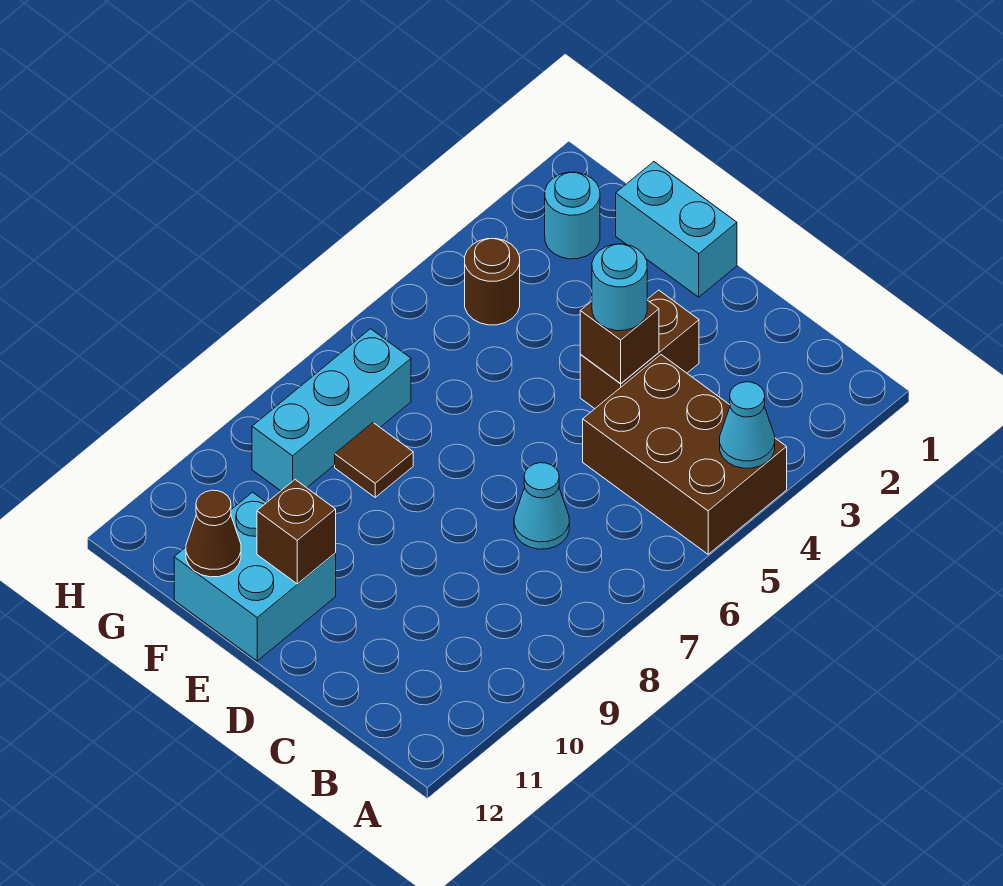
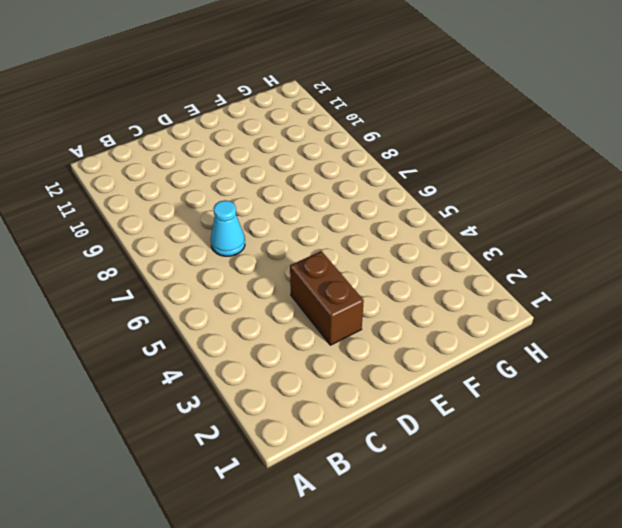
none -> brown 2x3 brick [583,355,787,554]
none -> cyan 1x2 brick [616,162,737,297]
none -> cyan 2x2 brick [174,492,336,661]

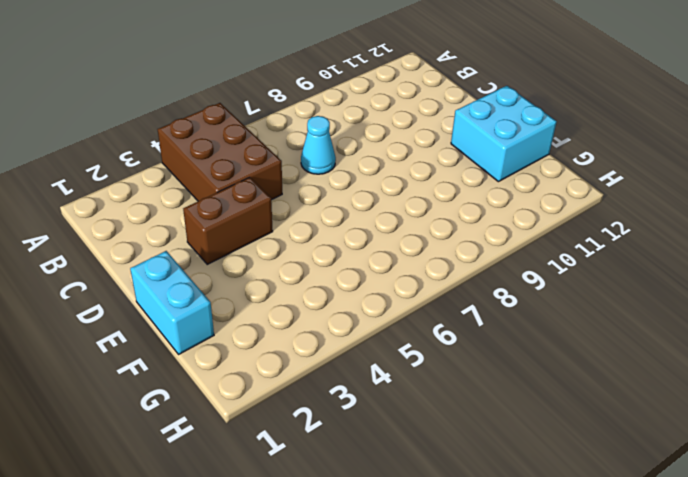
none -> brown 1x1 tile [335,423,413,497]
none -> cyan 1x1 round brick [545,172,600,259]
none -> brown 1x1 round brick [465,238,520,325]

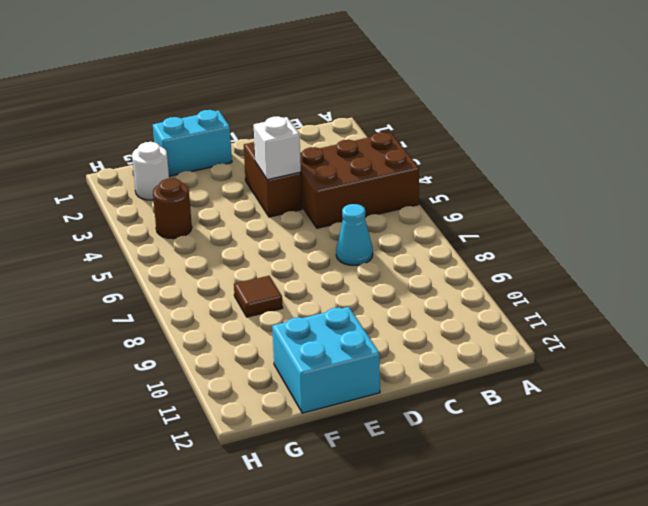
white 1x1 brick [254,116,301,180] -> brown 1x1 brick [580,300,659,384]
white 1x1 round brick [132,142,169,200] -> cyan 1x1 round brick [545,172,600,259]
none -> cyan 1x3 brick [252,329,411,491]
none -> cyan 1x1 cone [720,382,775,468]
none -> brown 1x1 brick [257,480,336,584]

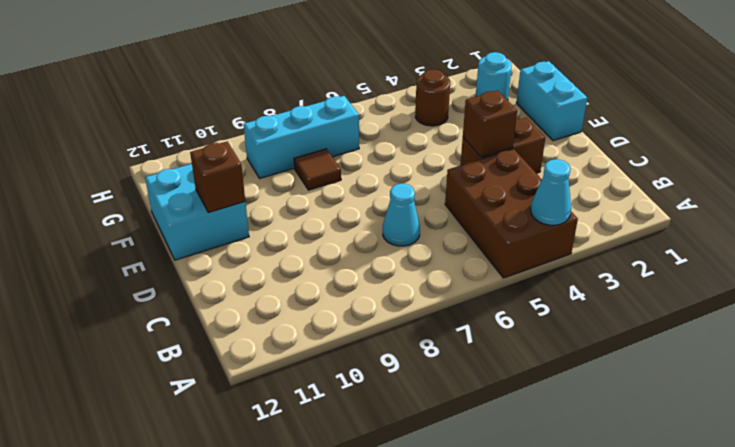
none -> brown 1x1 cone [186,490,241,577]
none -> cyan 1x1 round brick [592,244,647,331]

